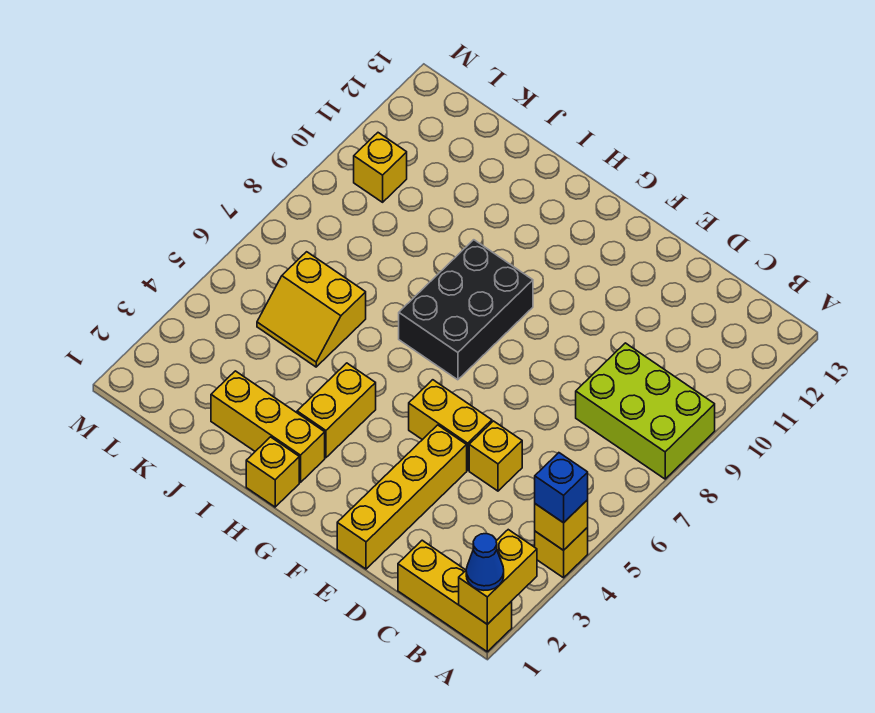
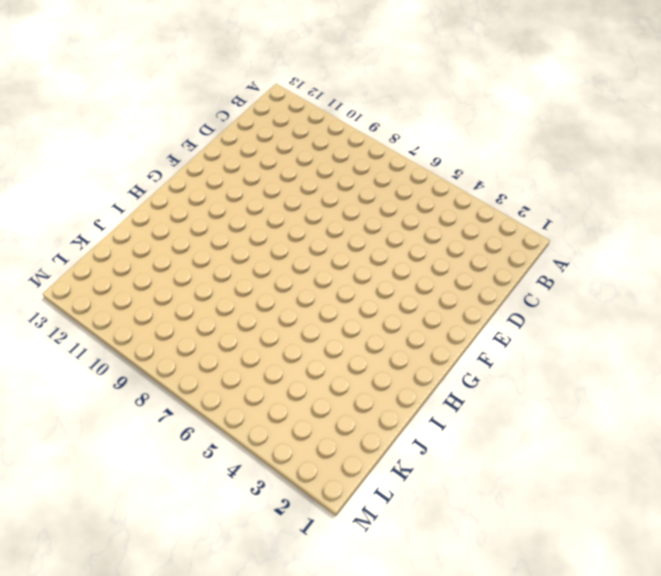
none -> yellow 1x3 brick [398,540,512,652]
none -> yellow 1x1 brick [535,527,588,578]
none -> lime 2x3 brick [576,343,715,479]

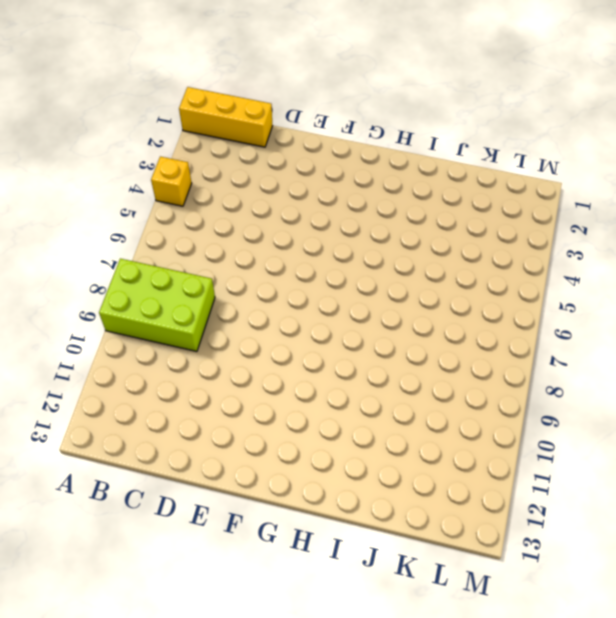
none -> yellow 1x1 brick [469,421,522,491]
none -> yellow 1x4 brick [337,425,467,569]
none -> yellow 1x2 brick [409,380,492,470]

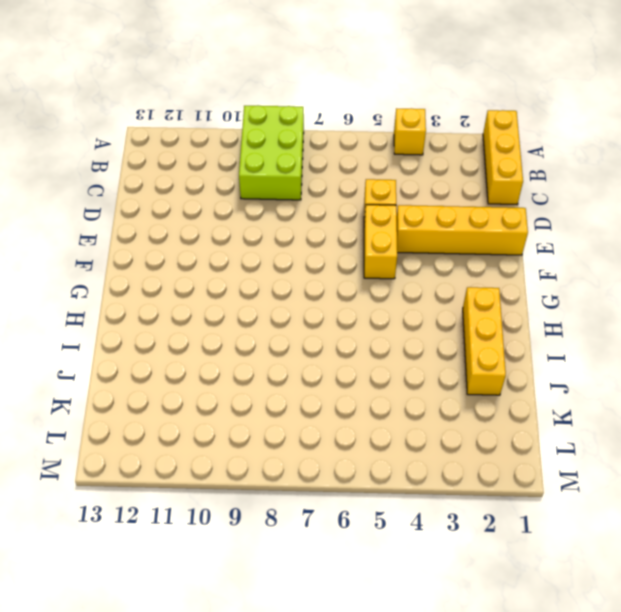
none -> black 2x3 brick [399,240,533,380]
none -> yellow 1x1 brick [246,437,299,507]
none -> yellow 1x2 brick [297,363,376,458]

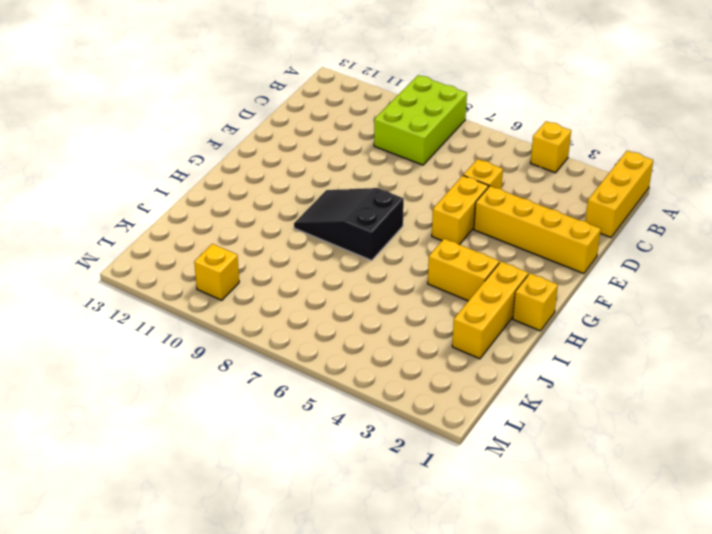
black 2x3 slope [294,188,404,260] -> black 2x3 brick [399,240,533,380]
none -> yellow 2x2 slope [257,252,366,367]
none -> yellow 1x2 brick [459,530,537,624]
none -> yellow 1x1 brick [535,500,588,550]

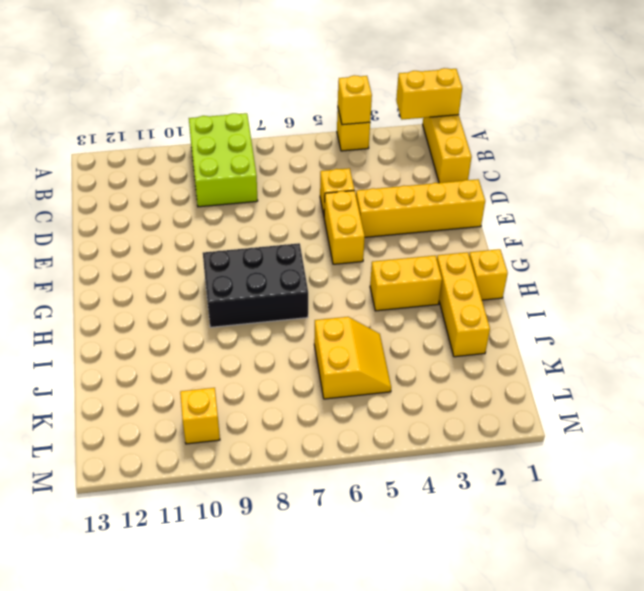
none -> blue 1x1 cone [466,534,504,590]
none -> blue 1x1 brick [535,453,588,523]

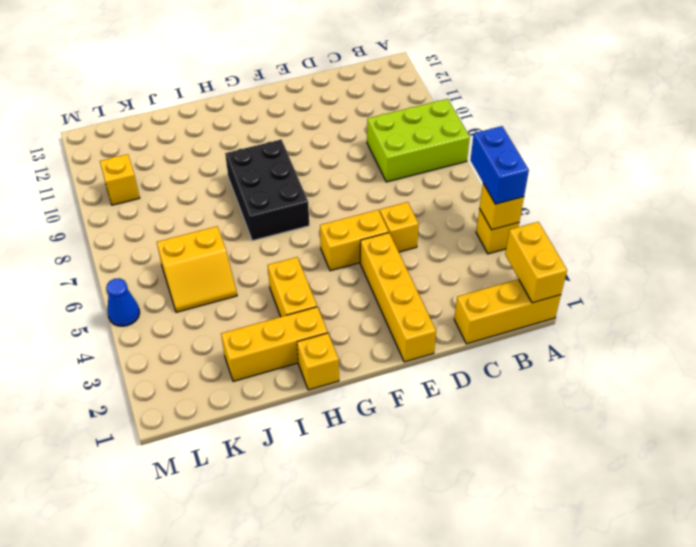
blue 1x2 brick [471,126,529,204] -> blue 1x1 brick [535,453,588,523]
blue 1x1 cone [107,278,140,326] -> blue 1x1 cone moved to [466,534,504,590]

